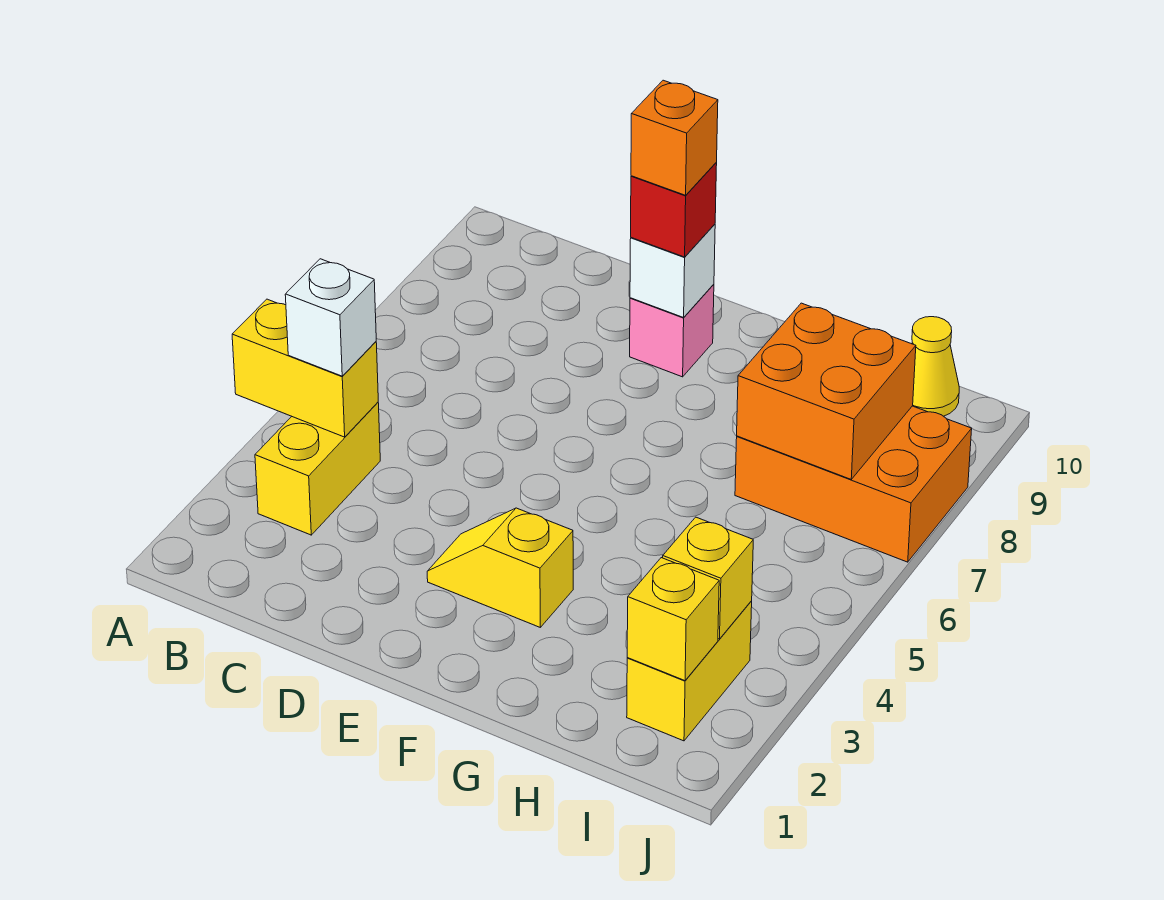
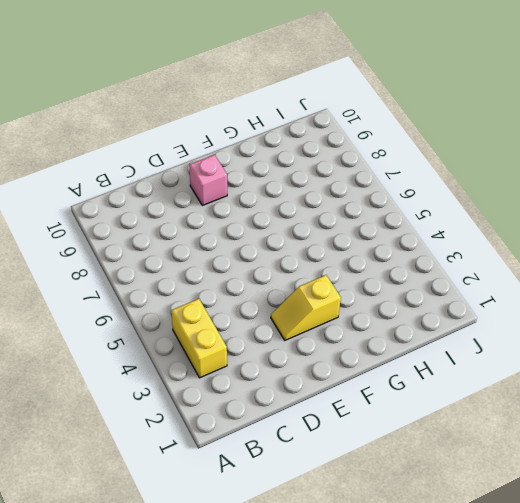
none -> orange 2x3 brick [735,406,972,562]
none -> yellow 1x2 brick [627,601,752,741]
none -> yellow 1x1 cone [912,317,959,416]

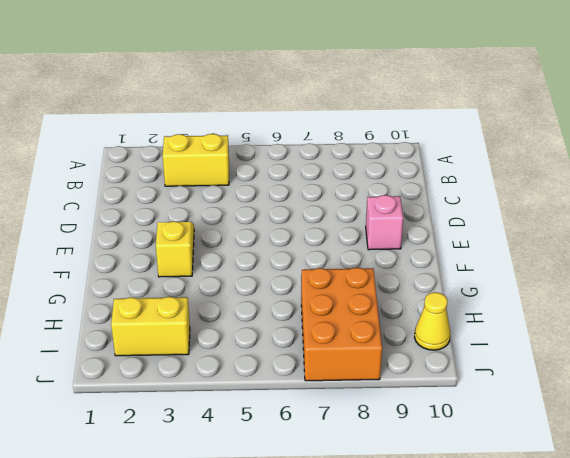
none -> yellow 1x2 brick [232,299,378,437]
none -> white 1x1 brick [630,224,715,318]
none -> orange 2x2 brick [737,303,916,479]

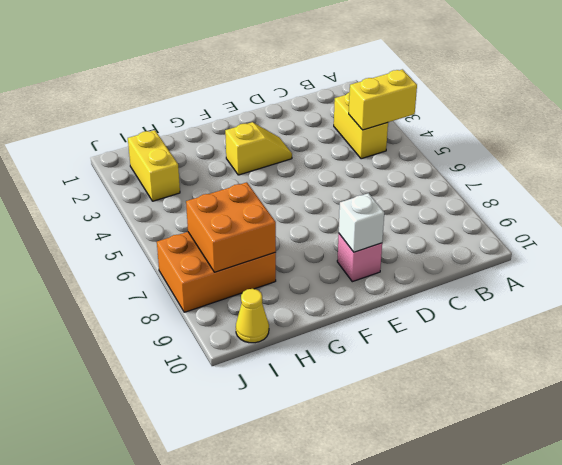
none -> yellow 1x1 brick [627,558,719,681]
none -> yellow 1x1 brick [663,517,753,639]
none -> white 1x1 brick [285,259,376,376]

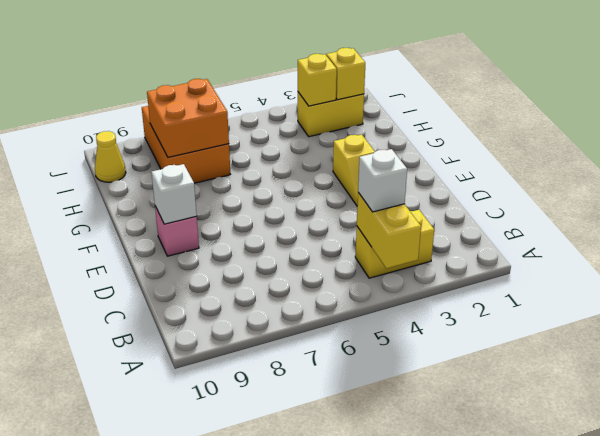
none -> red 1x1 brick [631,163,717,257]
none -> orange 1x1 brick [631,80,718,195]

